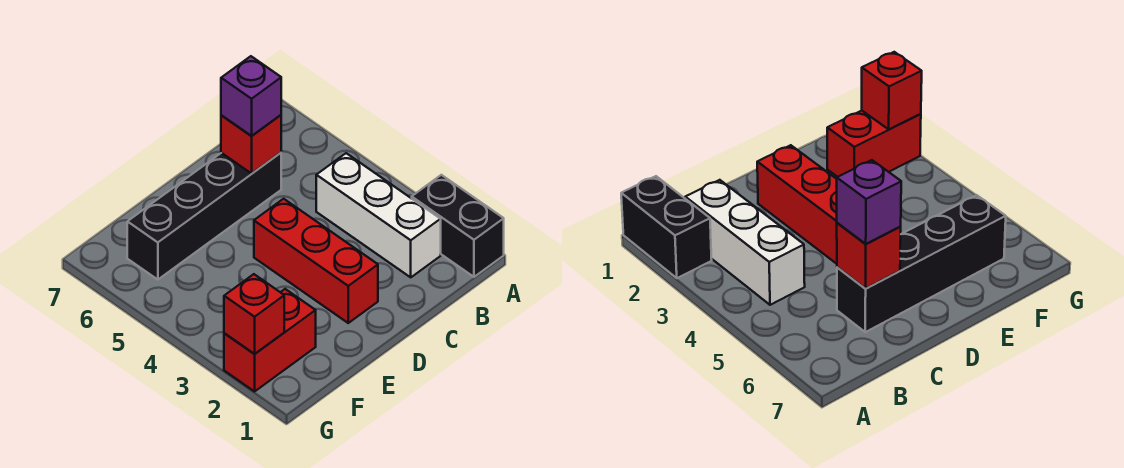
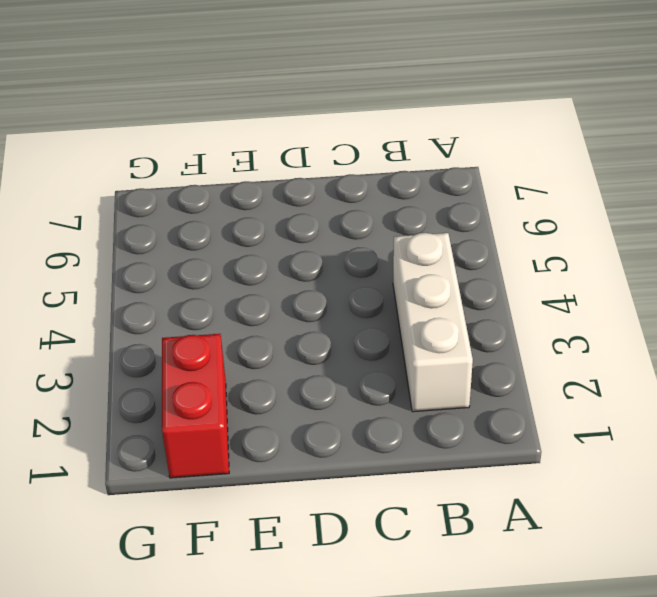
red 1x2 brick [162,334,229,478] -> red 1x2 brick turned to [224,289,316,391]
none -> black 1x2 brick [412,175,504,277]
none -> black 1x4 brick [127,153,281,280]

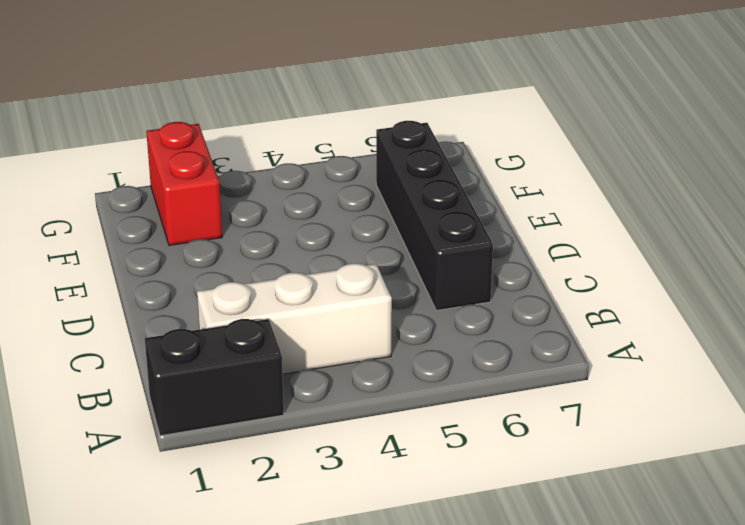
none -> red 1x3 brick [254,199,378,323]
none -> red 1x1 brick [221,115,281,173]

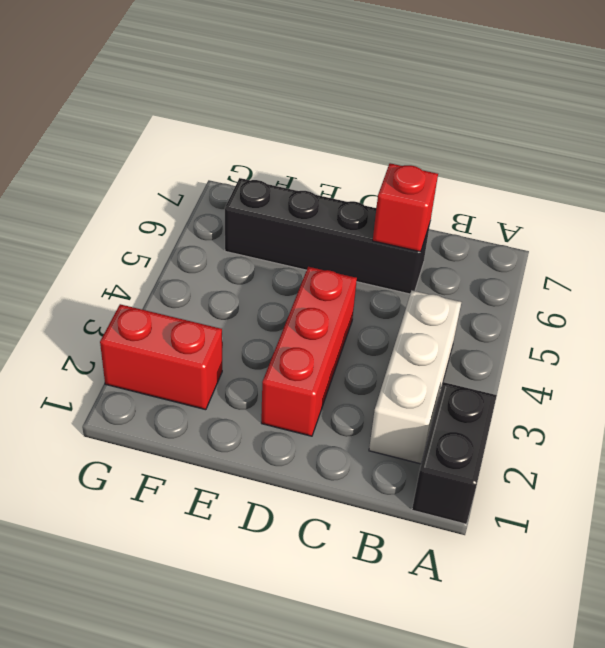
none -> red 1x1 brick [224,274,284,354]
none -> purple 1x1 brick [221,56,281,136]

